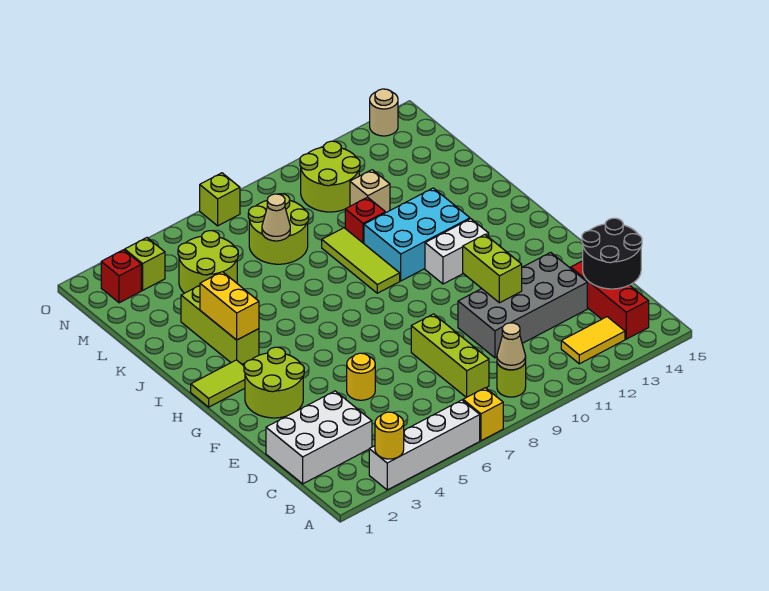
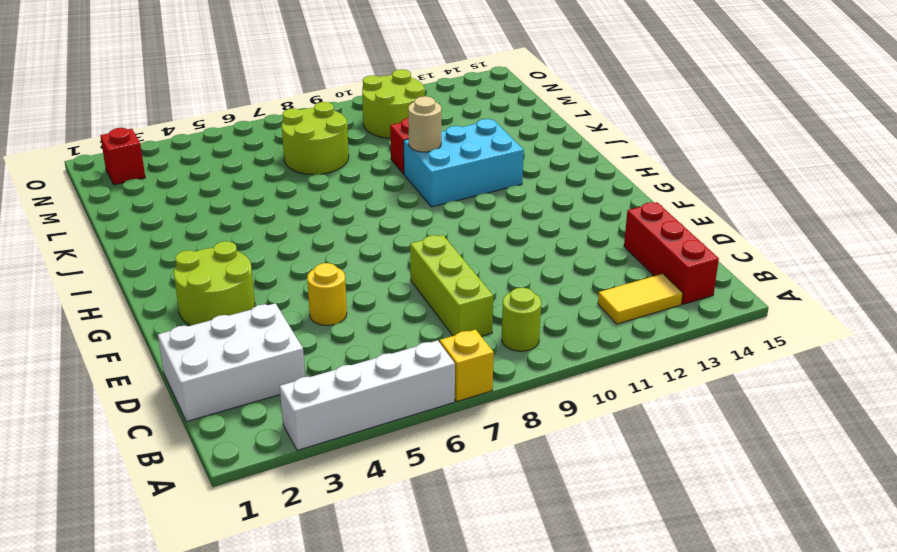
tan 1x1 round brick [408,96,441,152] -> tan 1x1 round brick moved to [370,89,398,136]
none -> grey 2x4 brick [458,252,587,358]
none -> lime 1x2 tile [191,360,245,407]
none -> white 1x2 brick [425,219,489,284]
none -> lime 1x3 brick [181,285,259,364]

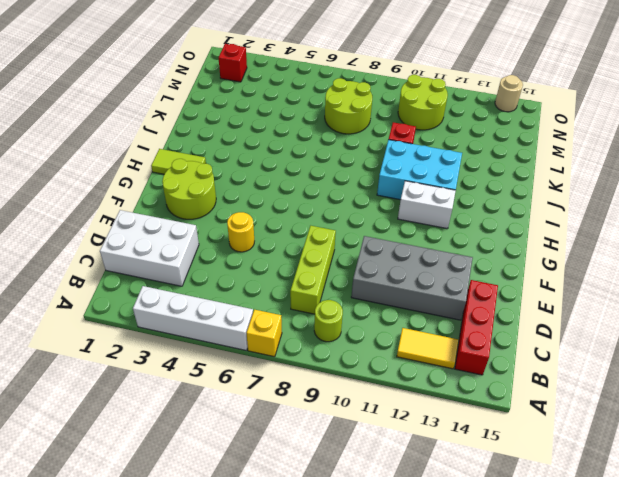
none -> lime 1x3 brick [181,285,259,364]
none -> lime 1x3 tile [322,228,400,293]
none -> lime 2x2 round brick [178,231,238,293]
none -> tan 1x1 brick [350,170,390,213]

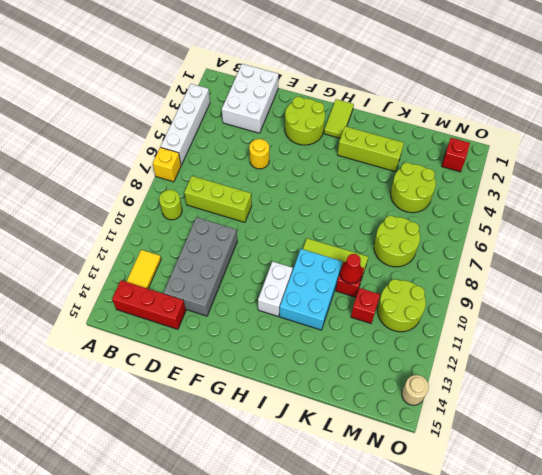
red 1x1 cone [340,254,362,284] -> none
red 1x1 brick [351,288,380,323] -> tan 1x1 brick [350,170,390,213]
none -> lime 1x1 brick [125,238,165,290]
none -> lime 1x1 brick [200,173,240,226]
none -> yellow 1x1 round brick [375,412,404,459]
none -> tan 1x1 cone [497,323,526,370]

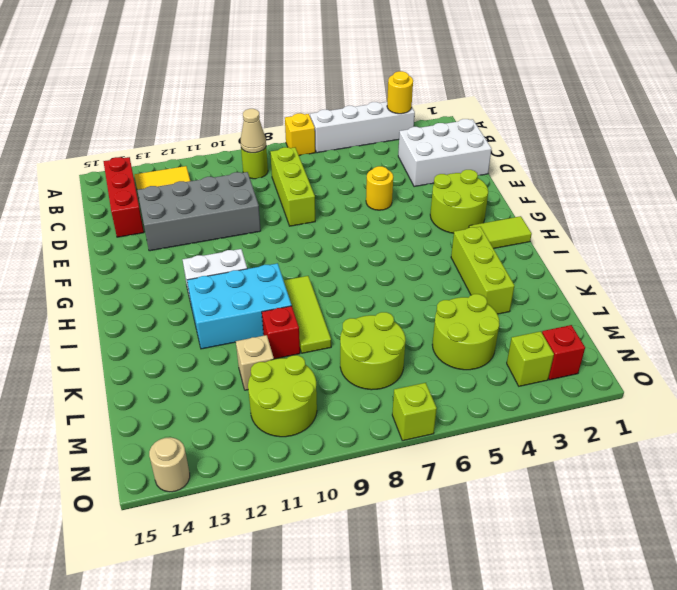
none -> black 2x2 round brick [582,218,642,289]
none -> lime 1x2 brick [463,235,522,303]
none -> yellow 1x2 brick [200,272,259,340]
none -> tan 1x1 cone [262,194,290,241]

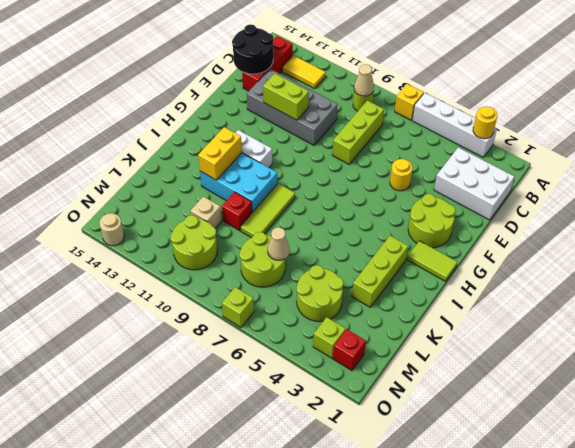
lime 1x2 brick [263,74,309,120] -> lime 1x2 brick turned to [463,235,522,303]
yellow 1x2 brick [198,127,242,180] -> yellow 1x2 brick moved to [200,272,259,340]

